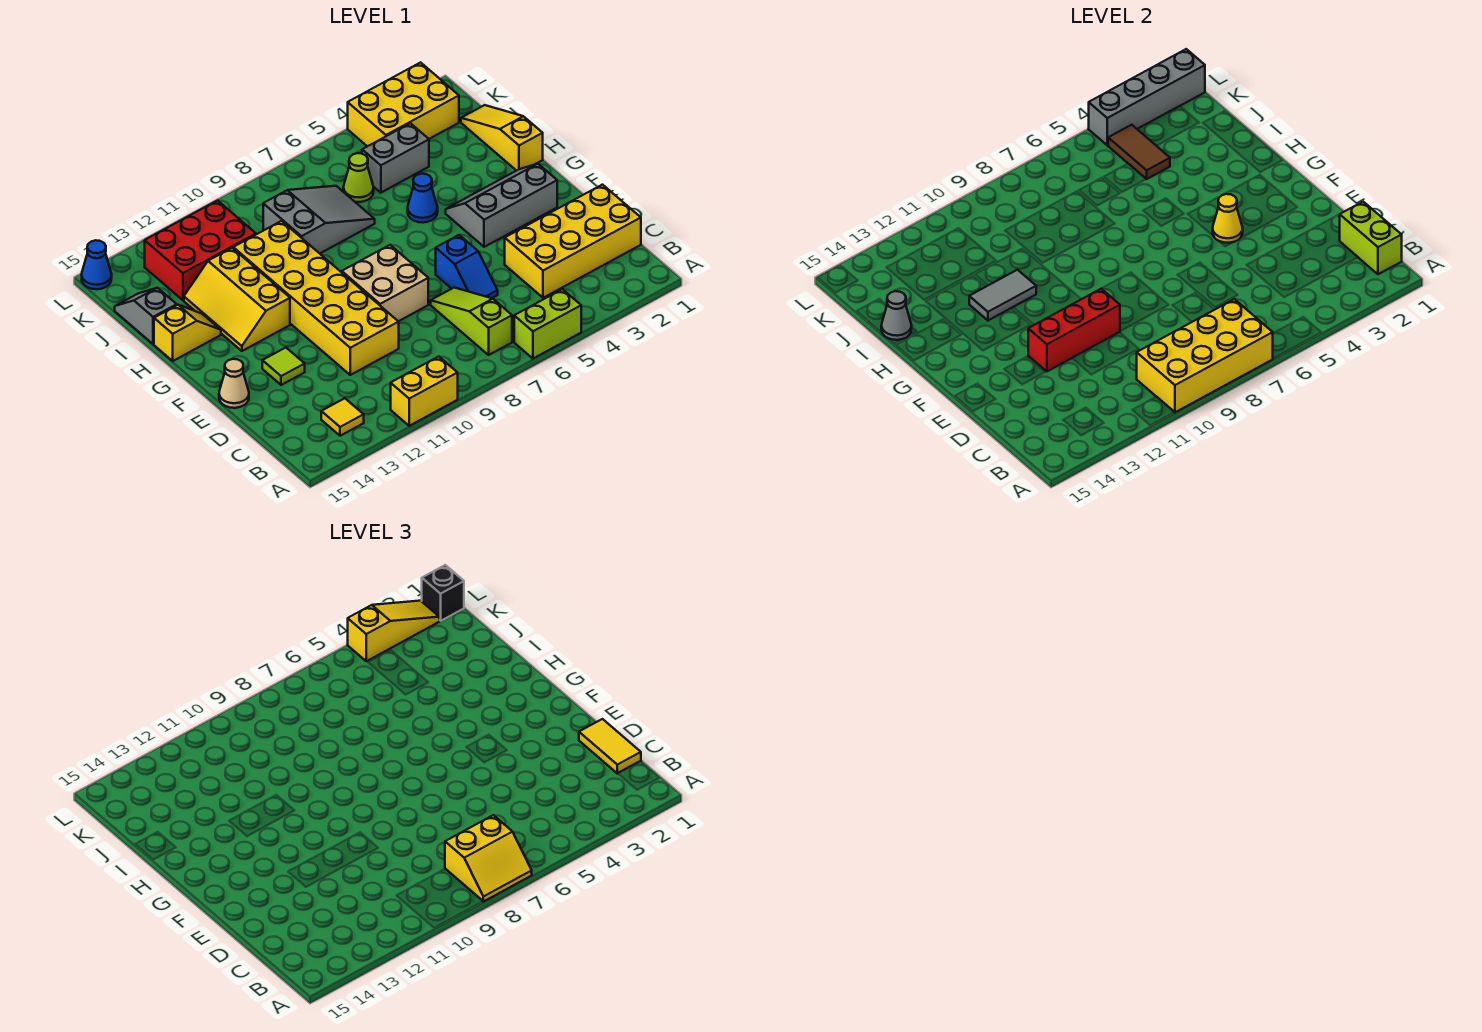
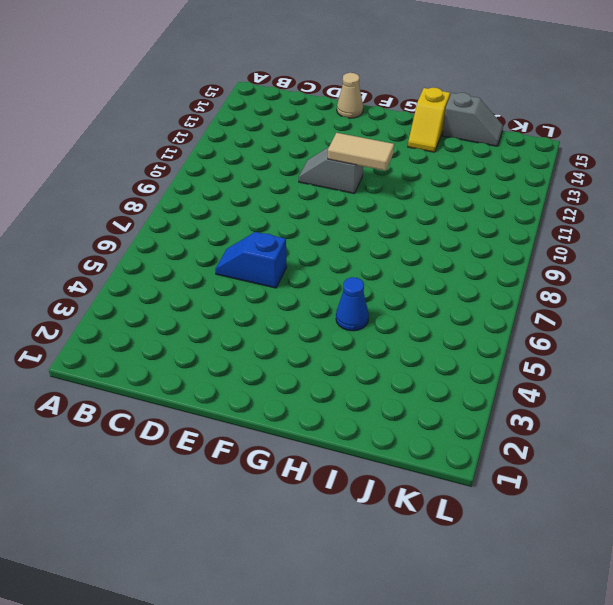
grey 1x2 slope [299,147,363,194] -> yellow 2x6 brick [233,221,399,375]
tan 1x2 tile [328,133,394,171] -> none
none -> lime 1x2 brick [514,289,581,358]
none -> yellow 1x2 brick [391,357,458,426]
none -> lime 1x3 slope [431,288,512,355]
none -> yellow 1x1 tile [321,398,364,436]

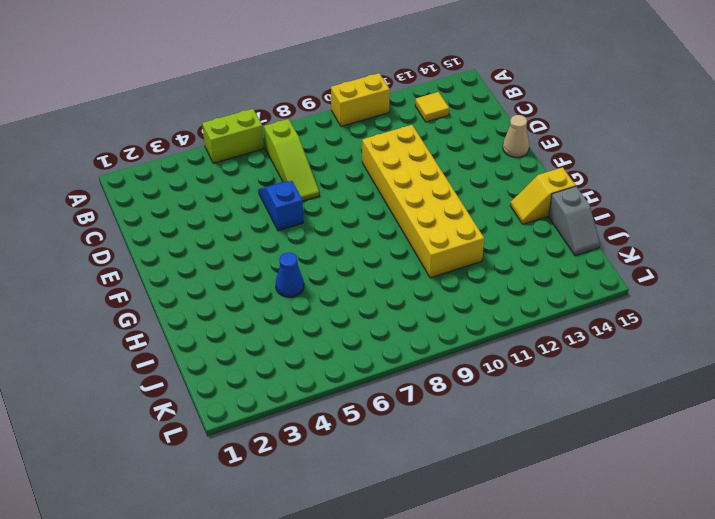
none -> yellow 2x4 brick [505,185,641,298]
none -> tan 2x2 brick [342,245,428,321]
none -> lime 1x1 tile [262,348,305,385]
none -> grey 2x3 slope [446,164,557,247]

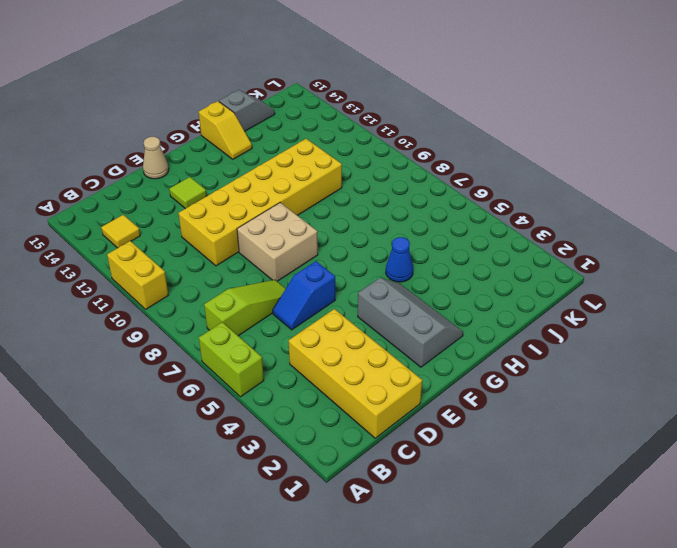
none -> yellow 2x3 slope [184,248,290,351]
none -> yellow 1x3 slope [461,105,543,171]
none -> grey 2x3 slope [263,186,375,253]
none -> grey 1x2 brick [362,123,429,193]

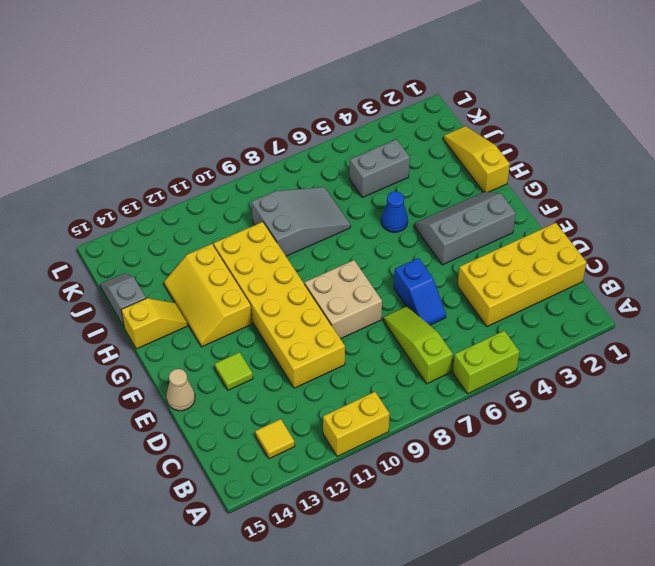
none -> lime 1x1 cone [343,153,374,202]
none -> red 2x3 brick [145,201,256,300]
none -> yellow 2x3 brick [348,63,459,146]
none -> blue 1x1 cone [82,240,112,289]

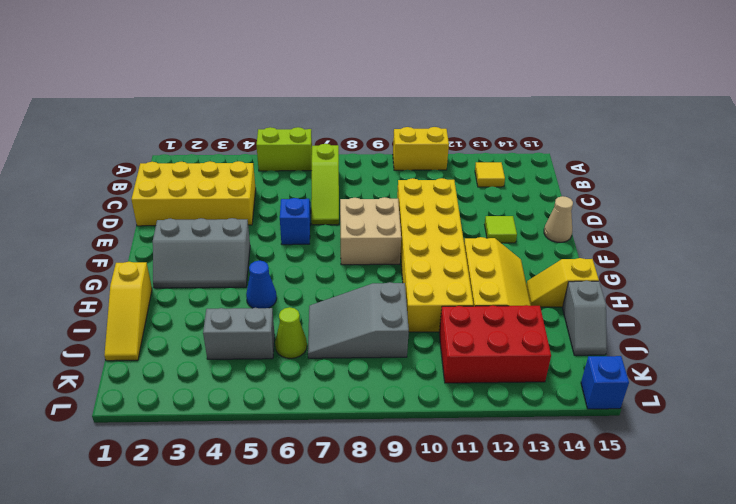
blue 1x1 brick [581,356,629,409] -> blue 1x1 cone [82,240,112,289]
none -> yellow 2x3 brick [348,63,459,146]
none -> yellow 2x4 brick [1137,299,1273,412]
none -> lime 1x2 brick [1340,202,1402,274]
none -> red 1x3 brick [1028,289,1120,371]

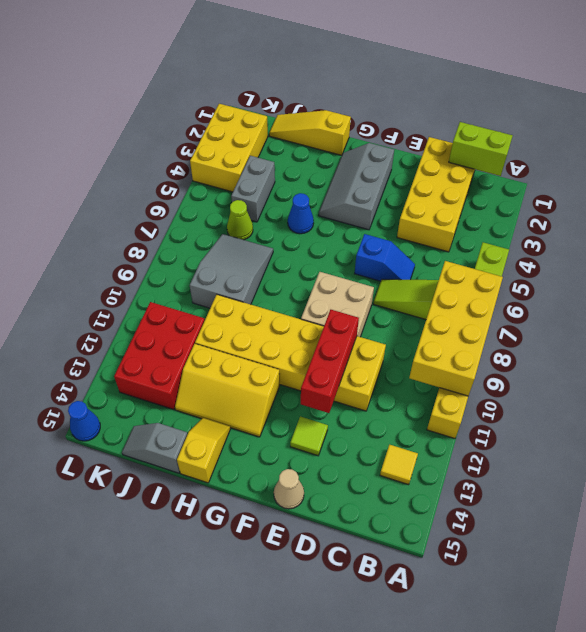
none -> yellow 1x1 cone [1213,194,1243,243]
none -> grey 1x2 tile [969,270,1036,320]
none -> grey 1x1 cone [881,291,912,340]
none -> brown 1x2 tile [1108,125,1170,179]

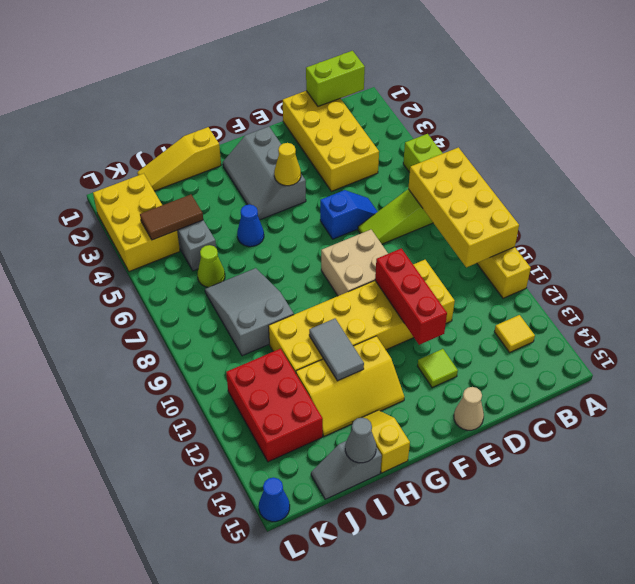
none -> grey 1x4 brick [1089,49,1205,145]
none -> yellow 2x2 slope [445,815,532,902]
none -> yellow 1x2 tile [579,719,641,773]
none -> black 1x1 brick [422,565,464,621]

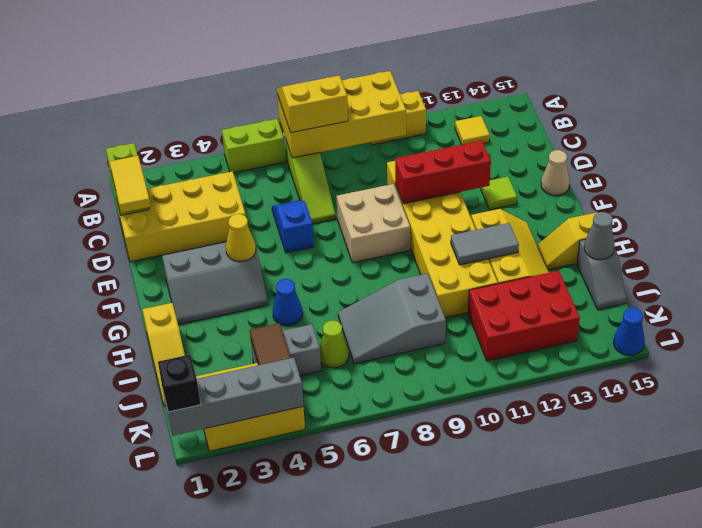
none -> yellow 1x3 slope [348,601,439,661]

